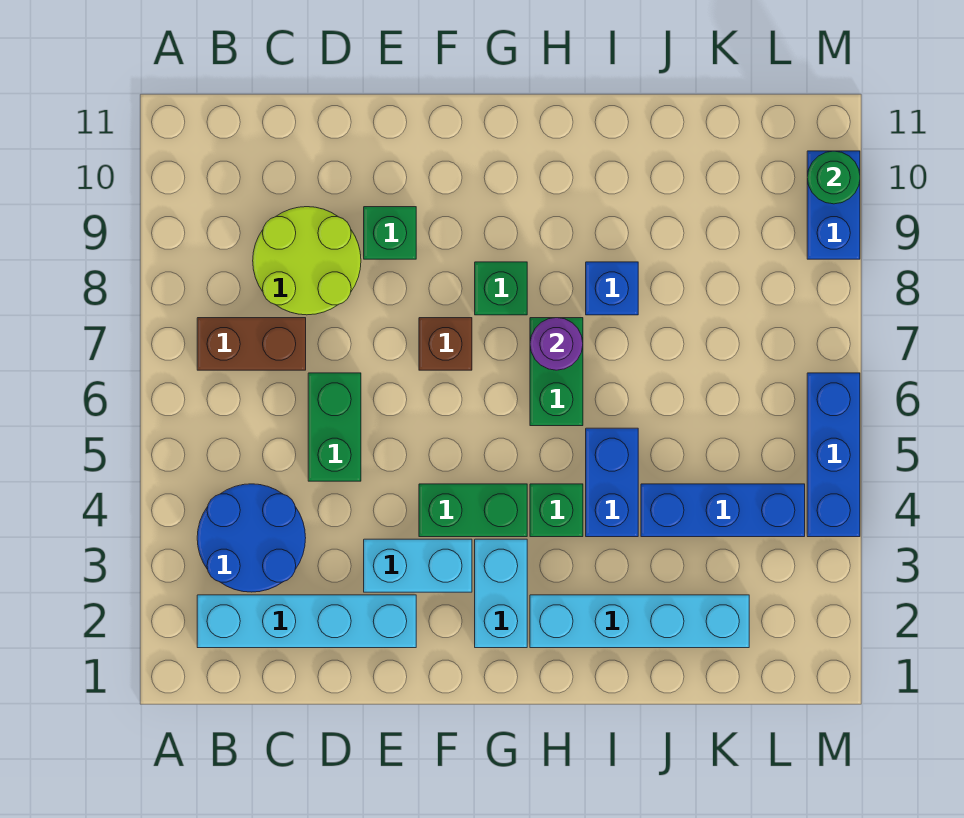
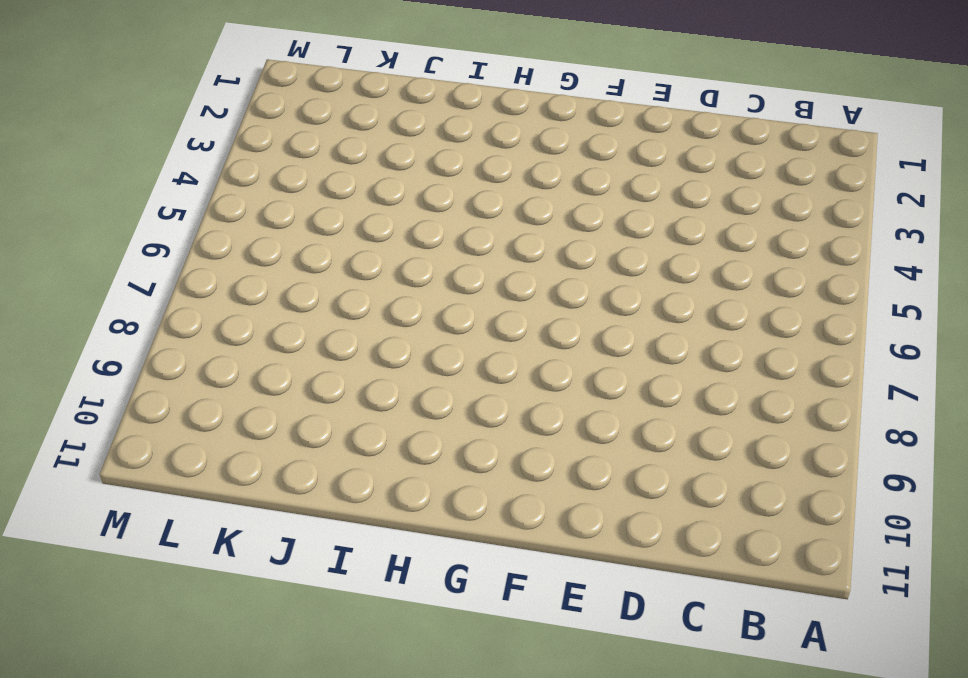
none -> cyan 1x4 brick [197,595,416,648]
none -> blue 2x2 round brick [197,484,306,592]
none -> brown 1x2 brick [197,318,306,370]

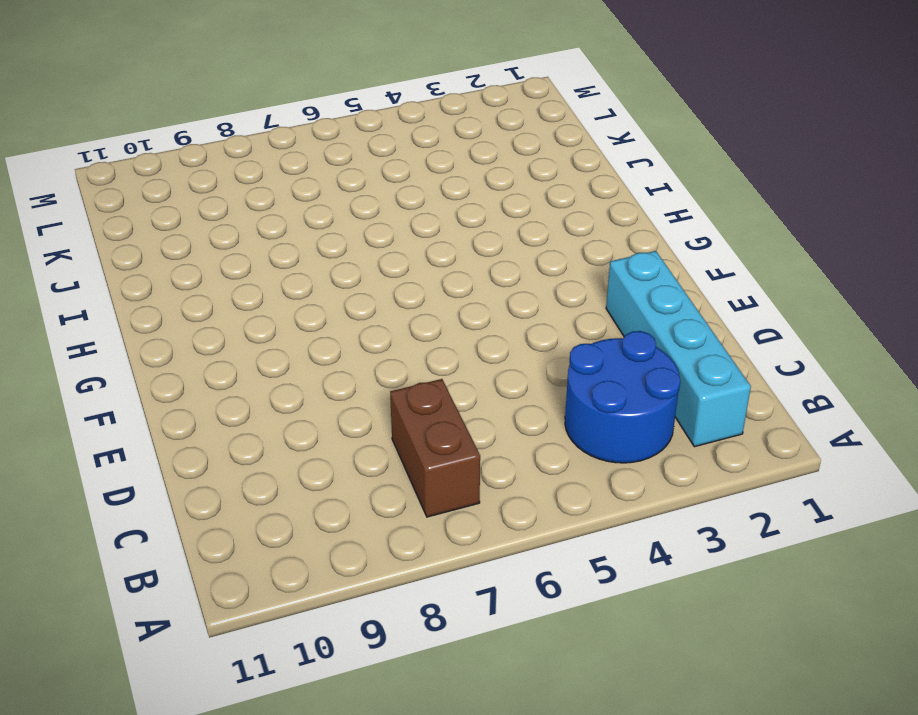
none -> lime 2x2 round brick [253,207,361,315]
none -> green 1x2 brick [308,373,361,481]
none -> cyan 1x2 brick [364,539,472,592]

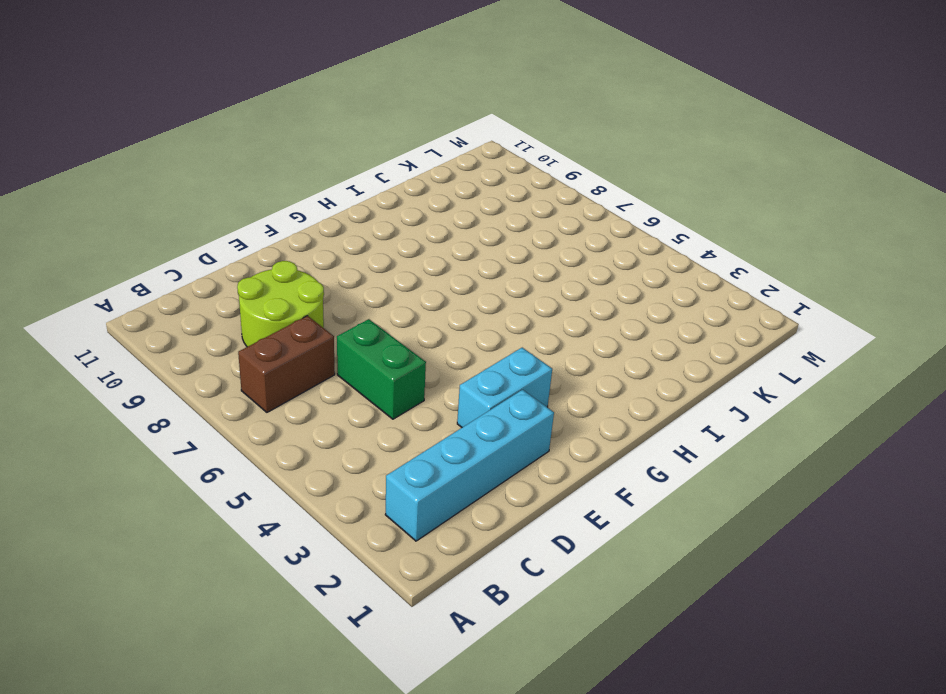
none -> blue 2x2 round brick [197,484,306,592]
none -> green 1x1 brick [364,207,416,259]
none -> green 1x2 brick [419,484,527,537]

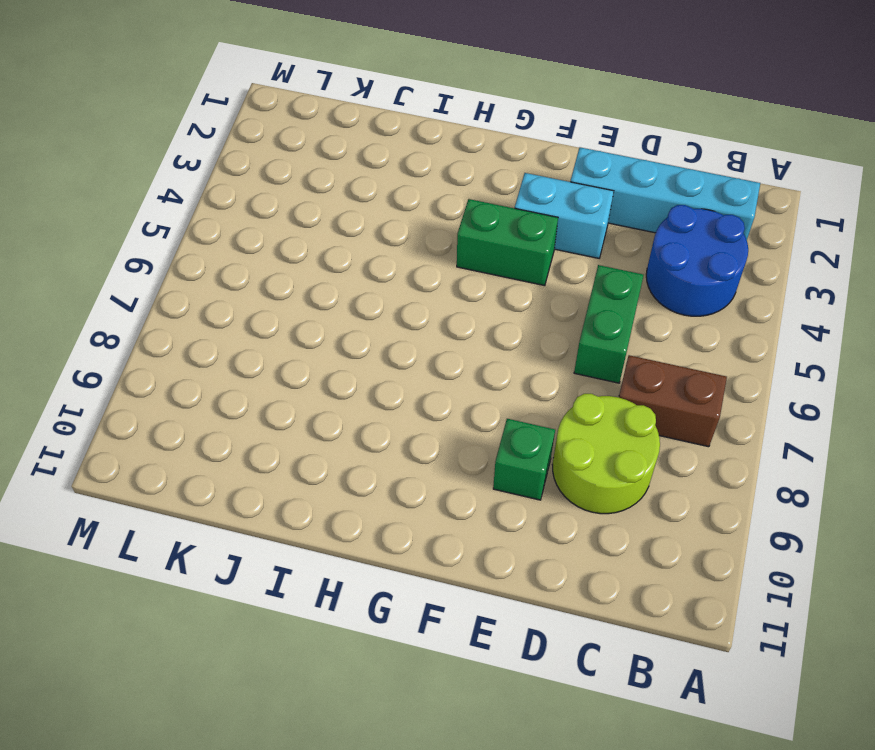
none -> brown 1x1 brick [419,318,472,370]
none -> cyan 1x2 brick [475,539,527,648]
none -> green 1x1 brick [475,262,527,315]

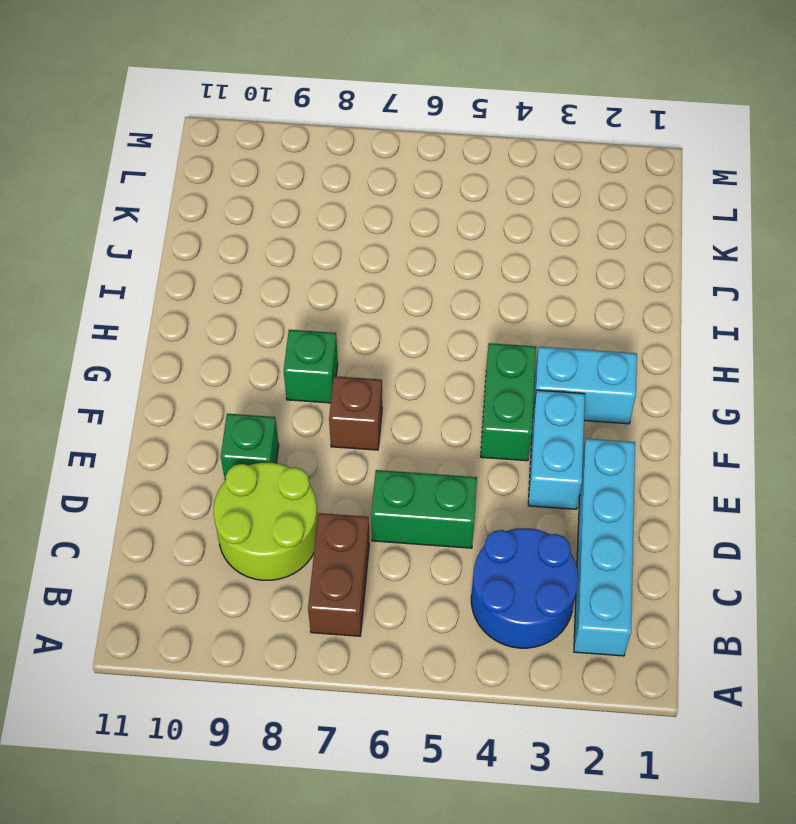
none -> cyan 1x4 brick [530,595,749,648]
none -> green 1x1 brick [530,484,583,537]
none -> green 1x2 brick [530,318,583,426]

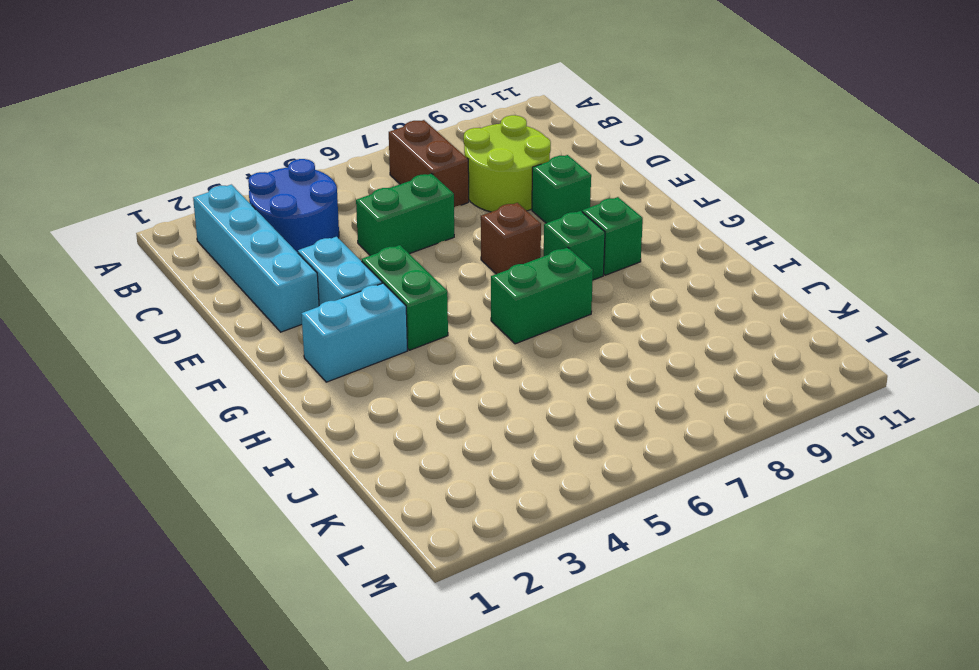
green 1x1 brick [582,197,643,275] -> green 1x1 brick moved to [530,484,583,537]
none -> cyan 1x4 brick [530,595,749,648]
none -> blue 1x2 brick [586,428,638,537]
none -> blue 1x1 brick [586,262,638,315]

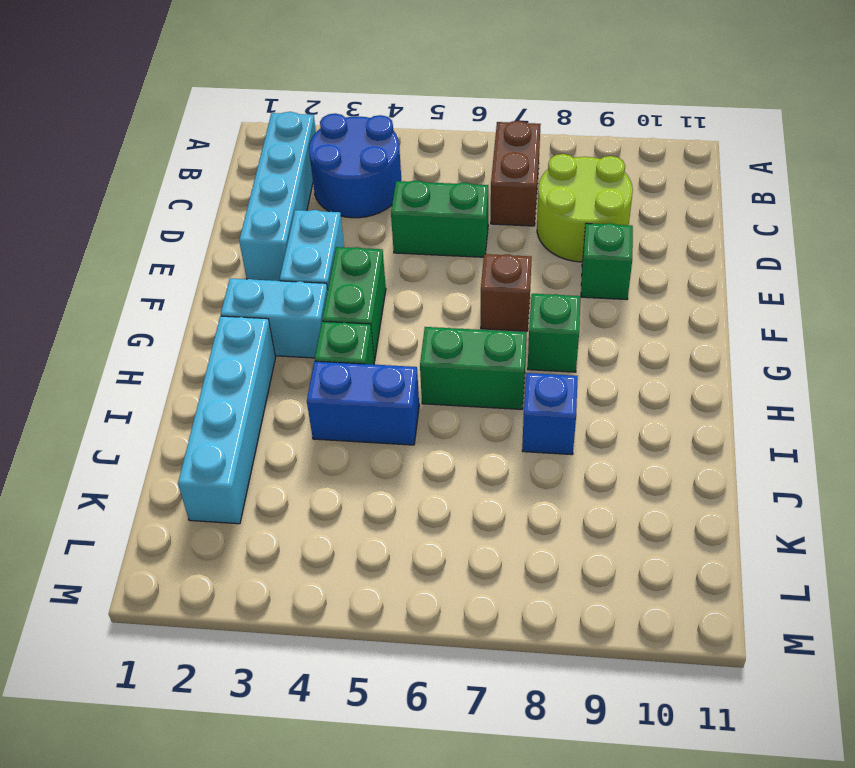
none -> blue 1x3 brick [641,484,805,537]
none -> blue 1x3 brick [807,373,860,537]
none -> blue 1x2 brick [807,151,860,259]

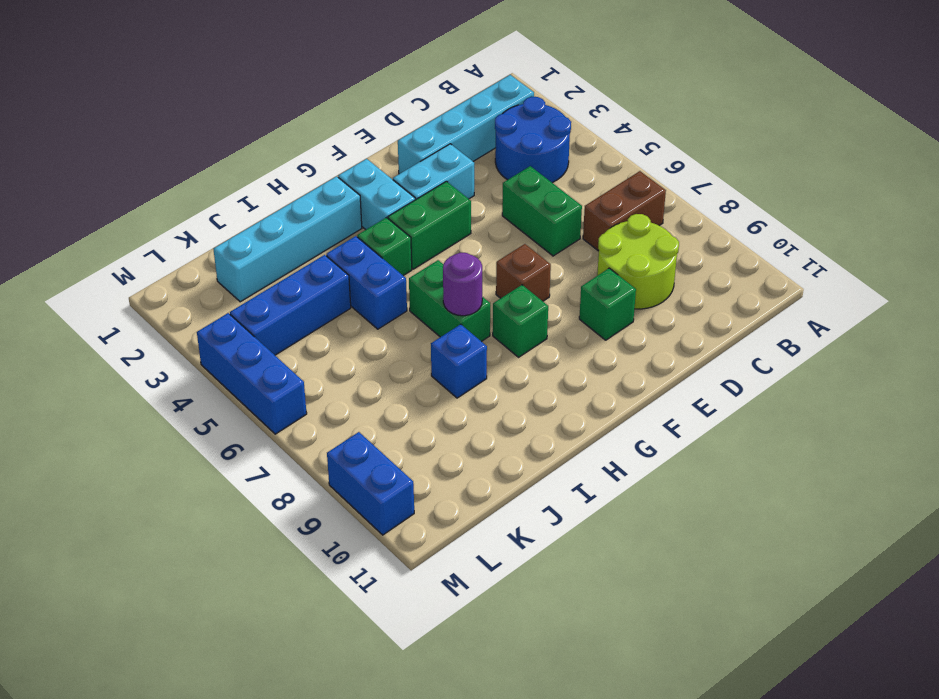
none -> green 1x1 round brick [807,151,860,204]

